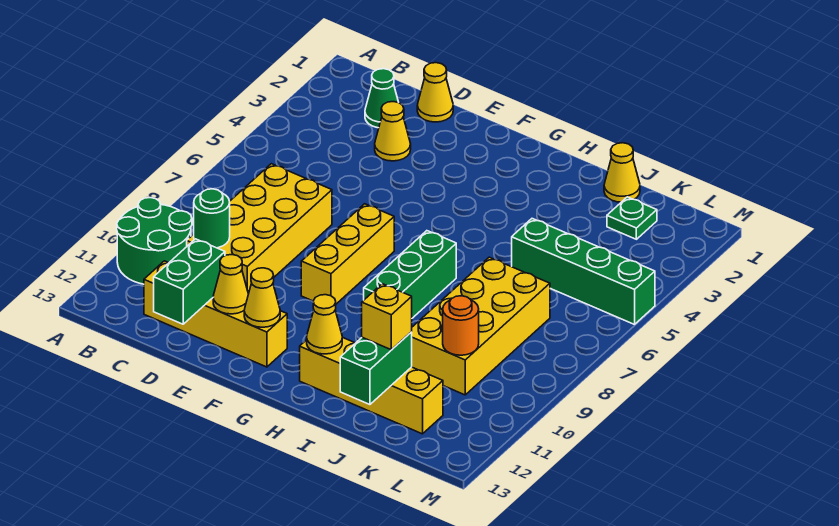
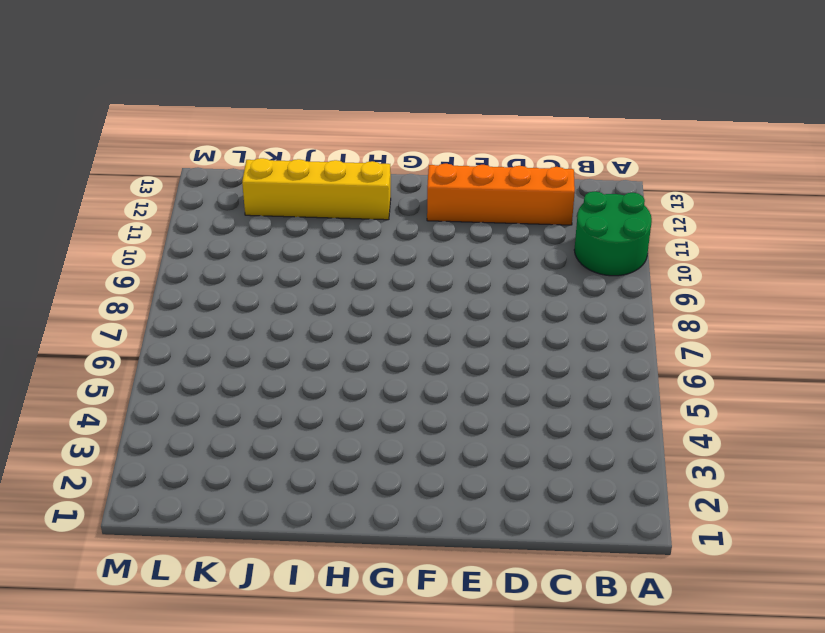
orange 1x4 brick [427,164,575,225] -> yellow 1x4 brick [144,261,287,367]
none -> green 1x1 cone [365,69,399,128]
none -> yellow 2x4 brick [187,164,332,294]
none -> yellow 1x1 cone [417,63,453,122]

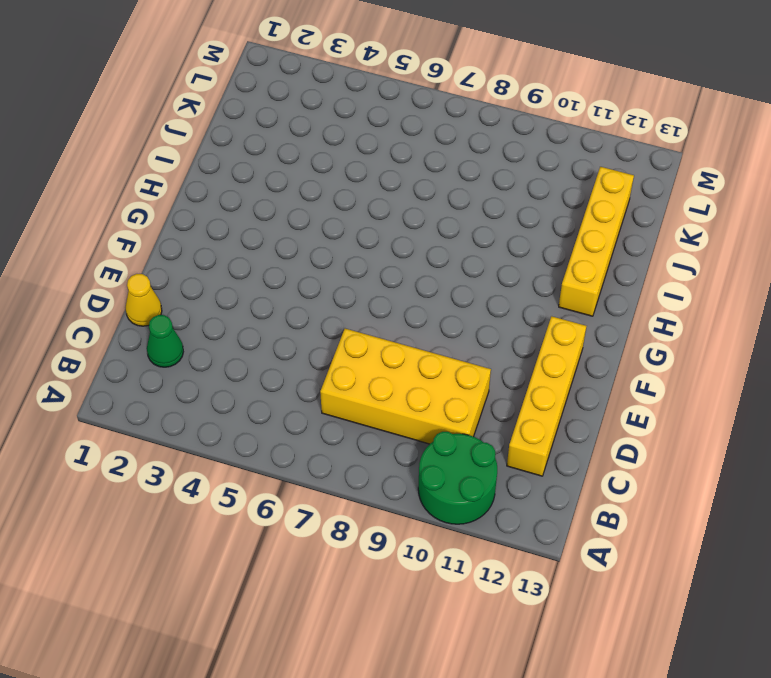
none -> yellow 1x1 cone [375,102,411,161]
none -> yellow 1x3 brick [301,204,394,304]
none -> green 1x3 brick [364,231,456,318]

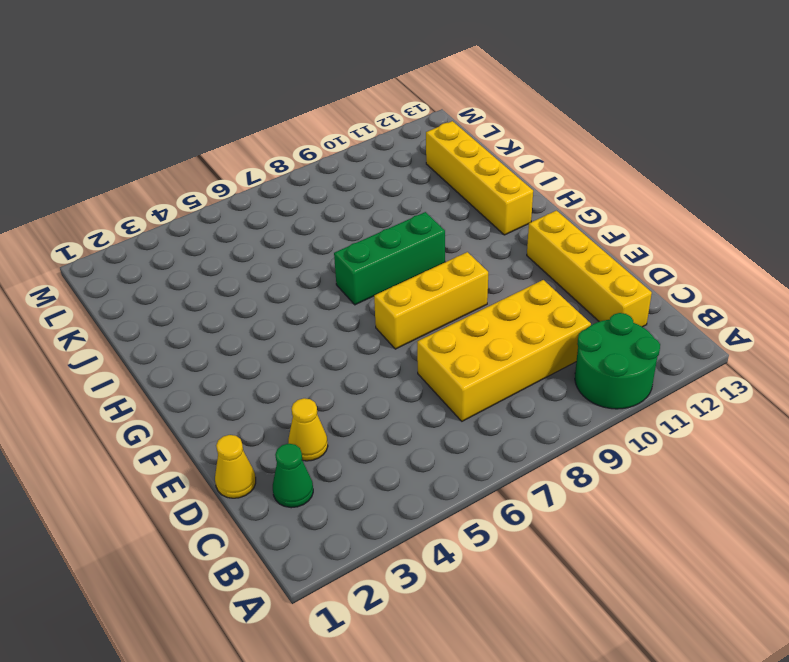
none -> yellow 1x1 cone [604,143,640,202]
none -> green 1x4 brick [512,219,655,324]
none -> yellow 2x4 brick [412,257,550,395]

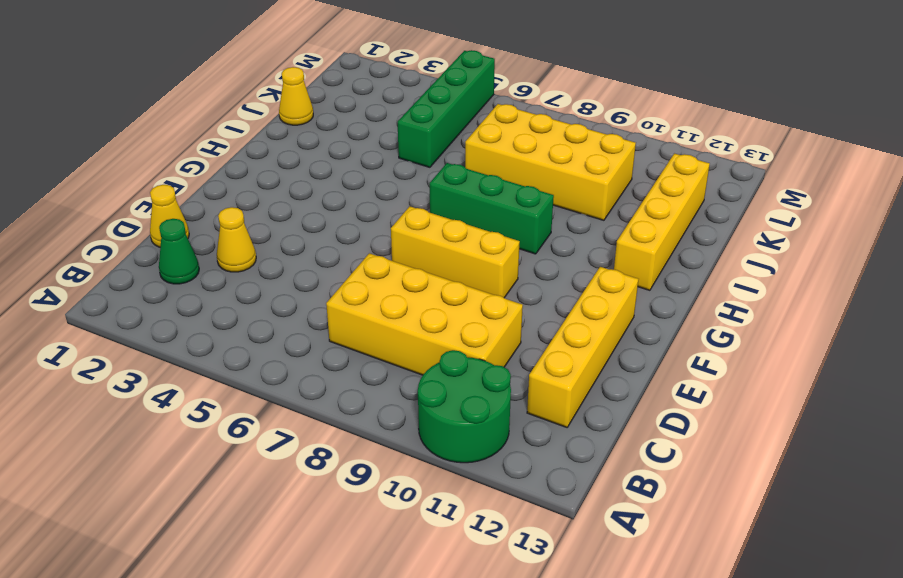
none -> green 1x1 plate [607,197,657,239]
none -> green 1x1 round brick [194,189,230,248]
none -> green 1x2 brick [154,239,225,324]

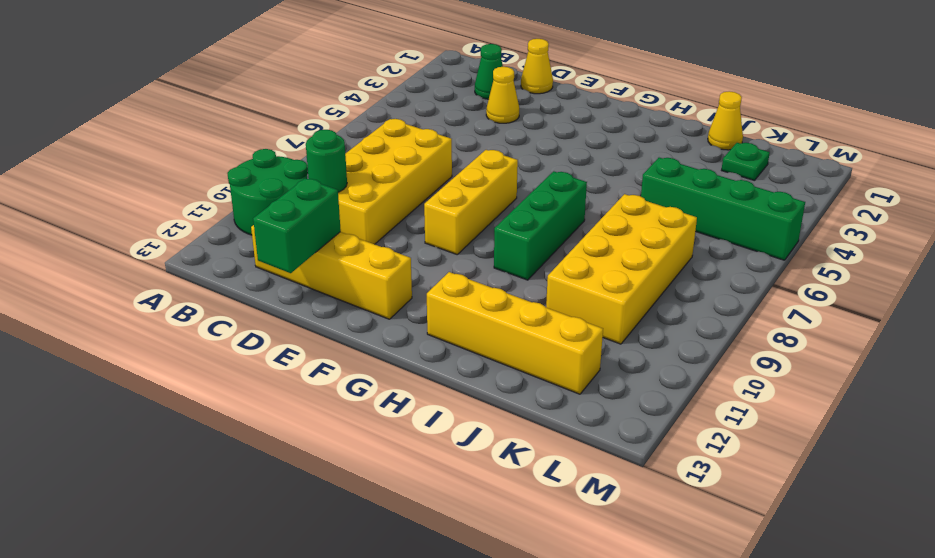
none -> yellow 1x1 cone [213,255,248,314]
none -> yellow 1x1 cone [244,268,280,327]
none -> yellow 1x1 cone [307,295,342,354]

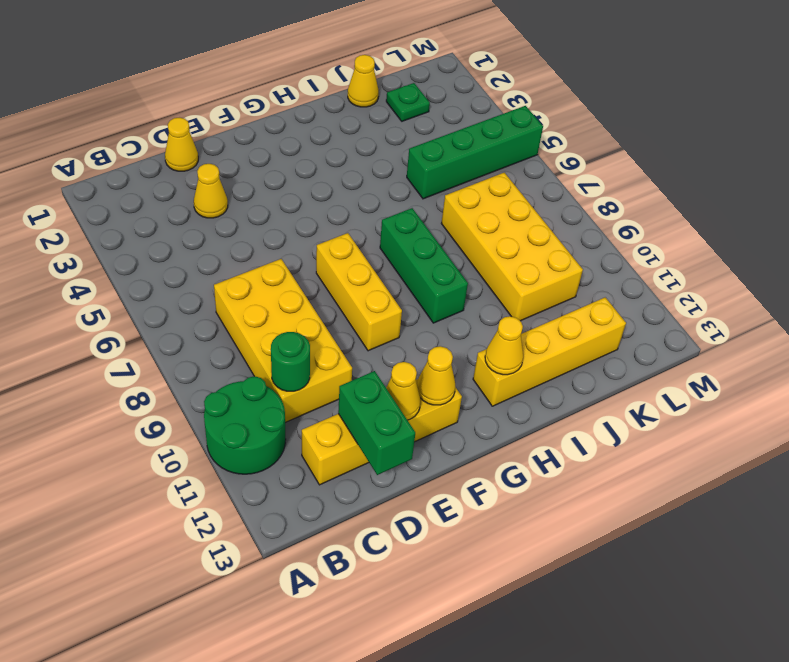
none -> green 1x1 cone [365,69,399,128]
none -> green 1x2 brick [340,332,412,405]
none -> orange 1x1 round brick [443,296,479,355]

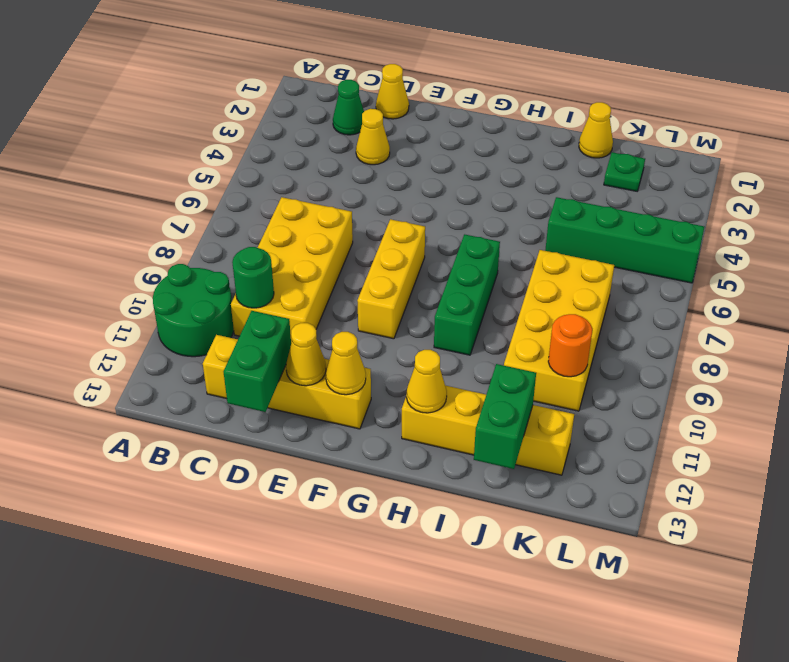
none -> yellow 1x1 brick [362,284,412,350]

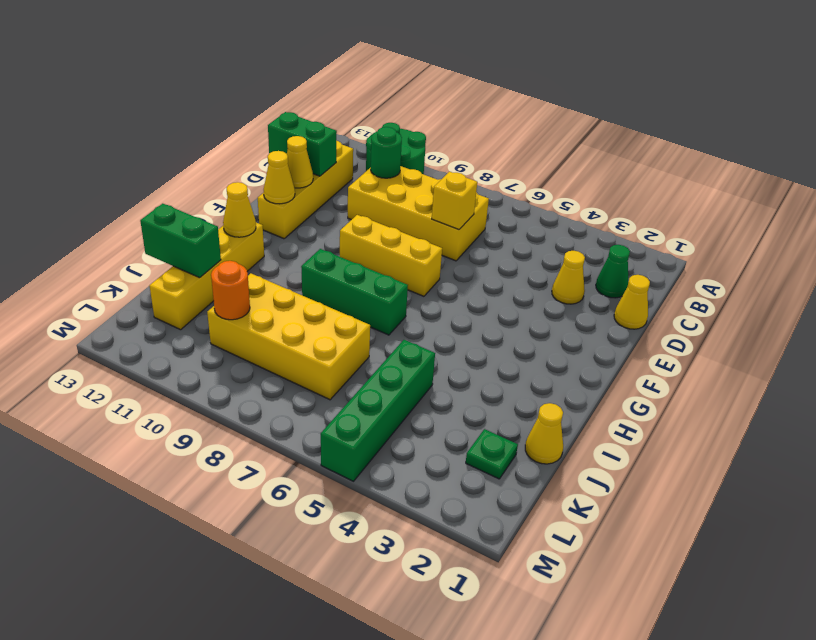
yellow 1x1 brick [432,172,477,230] -> yellow 1x1 brick moved to [362,284,412,350]

